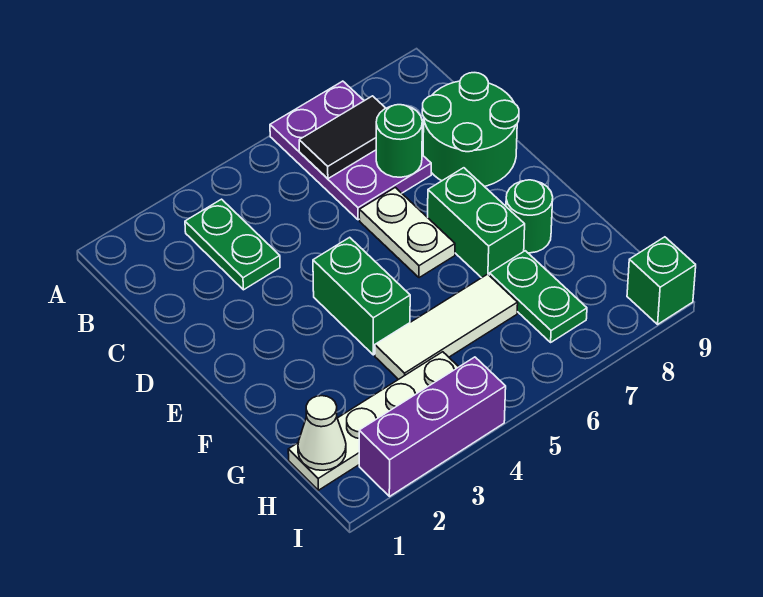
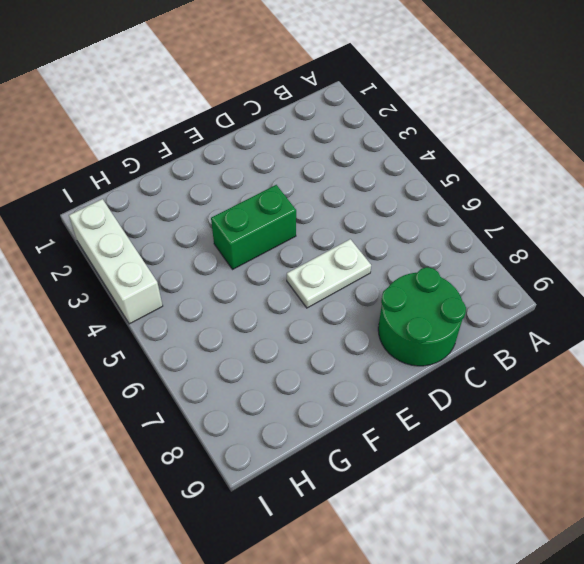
white 1x3 brick [69,199,163,324] -> purple 1x3 brick [359,357,506,497]
none -> purple 2x3 plate [270,81,431,220]
none -> green 1x2 plate [185,199,280,290]
none -> green 1x2 brick [428,168,525,278]

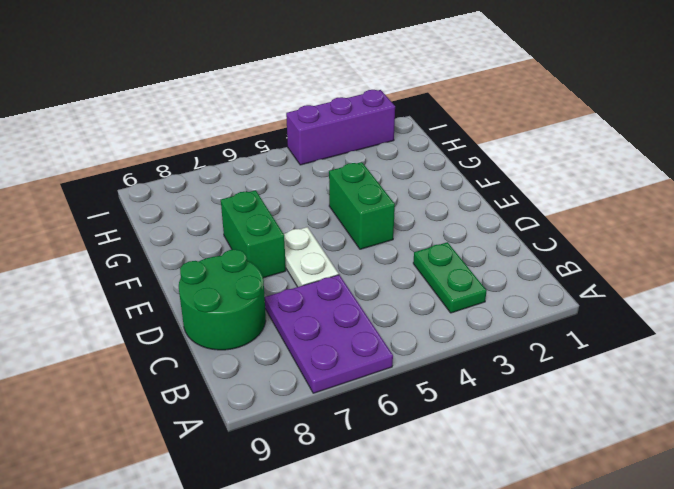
none -> green 1x1 round brick [506,180,553,253]
none -> white 1x3 tile [375,274,518,380]
none -> green 1x2 plate [489,251,587,342]

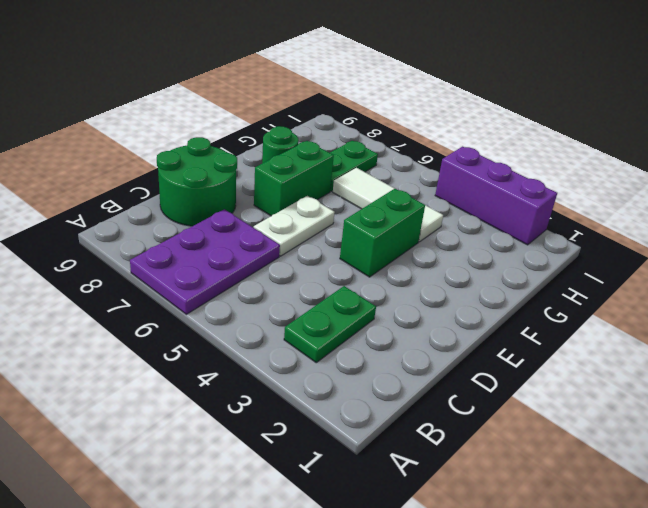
none -> white 1x4 plate [288,352,458,490]
none -> green 1x1 brick [627,237,696,324]
none -> black 1x2 tile [299,96,386,179]

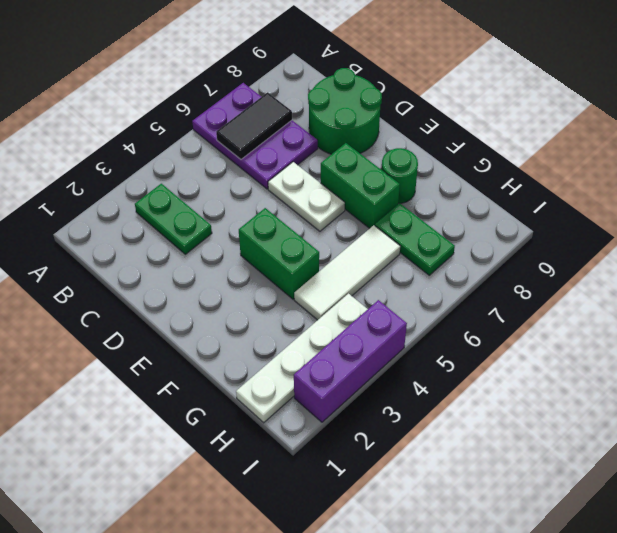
none -> green 1x1 brick [627,237,696,324]
none -> green 1x1 round brick [376,105,422,177]
none -> white 1x1 cone [298,396,346,470]

